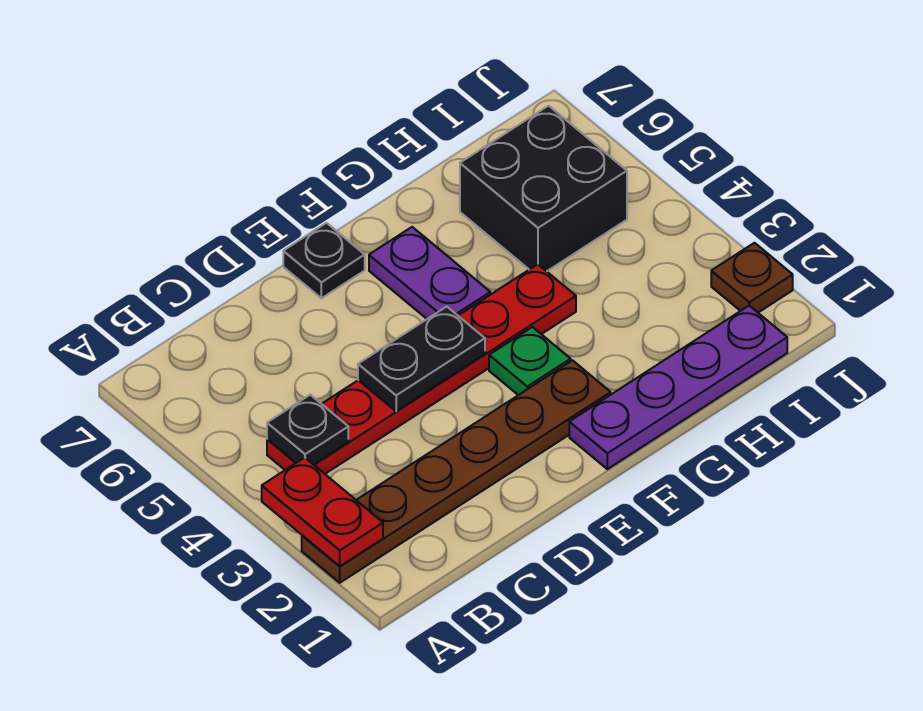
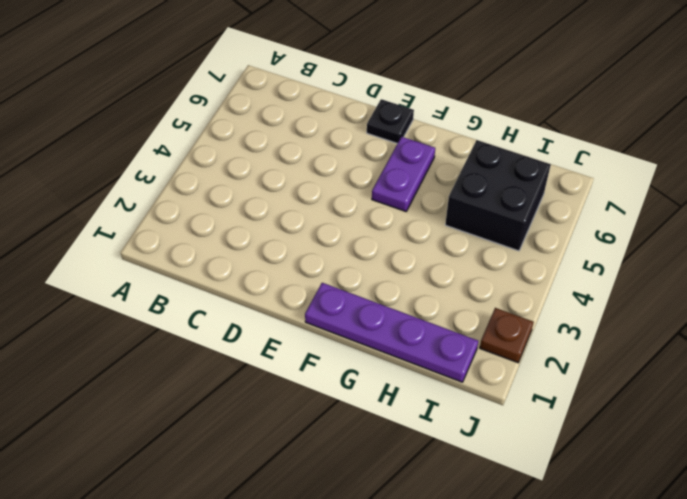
none -> brown 1x6 plate [302,360,611,583]
none -> red 1x6 plate [267,264,576,474]

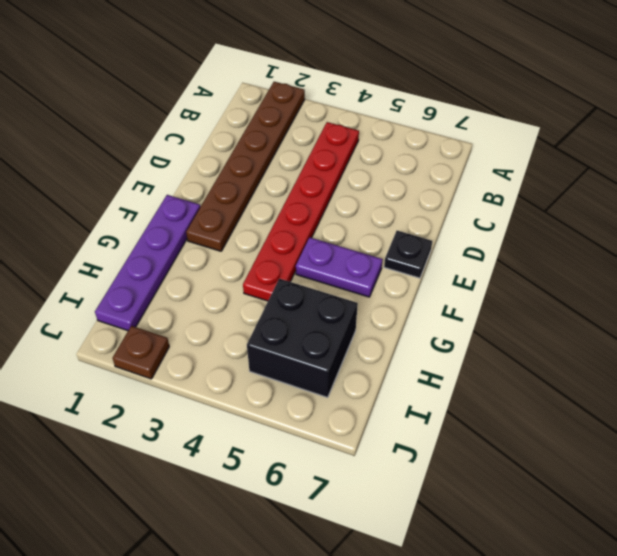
none -> green 1x1 plate [489,327,571,395]
none -> red 1x2 plate [262,458,383,566]

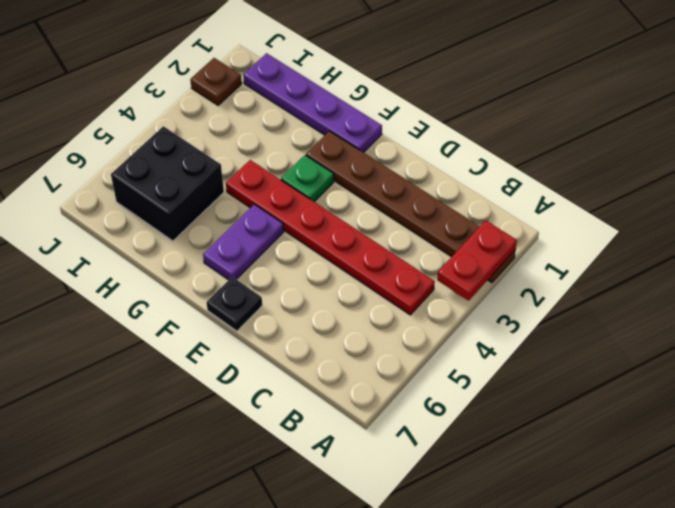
none -> black 1x1 plate [267,395,348,465]
none -> black 1x2 plate [358,307,485,411]

